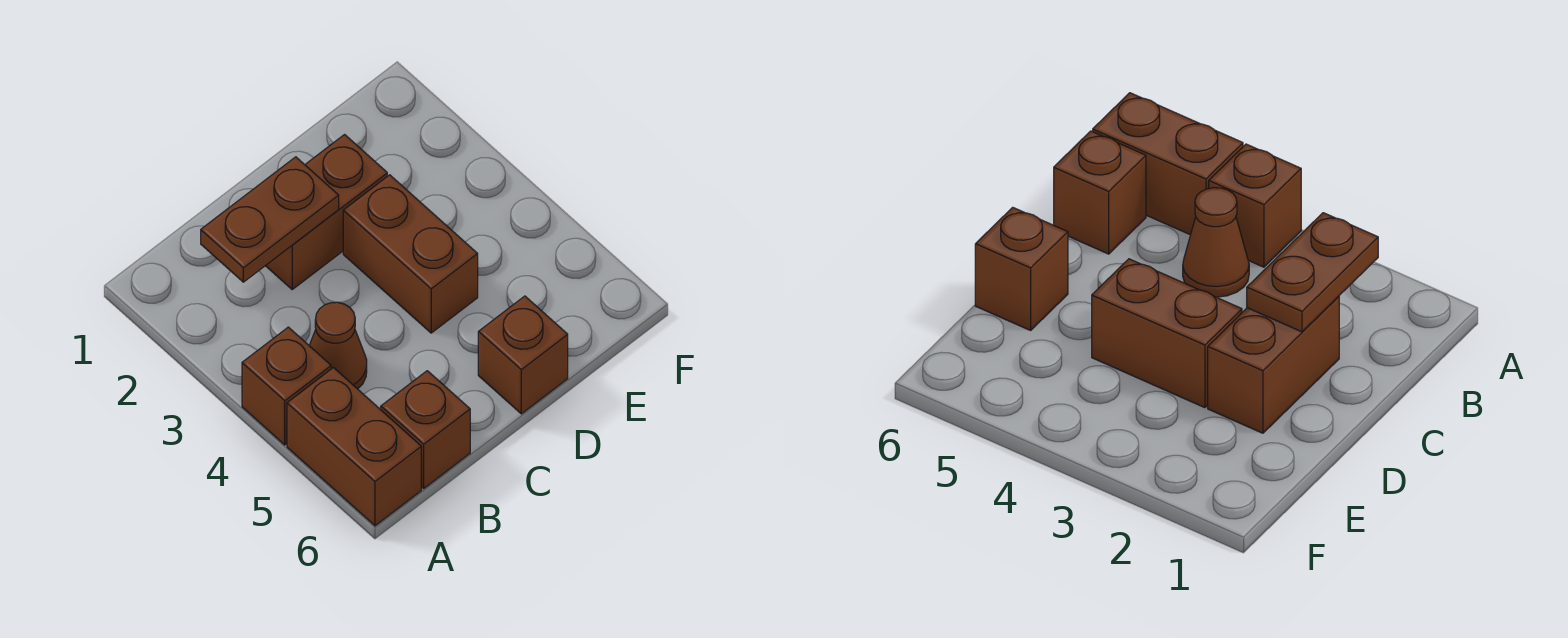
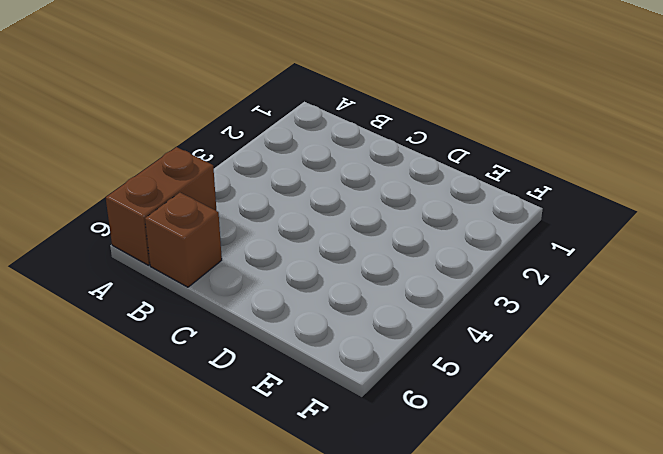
none -> brown 1x1 brick [242,327,331,445]
none -> brown 1x1 cone [309,302,367,389]

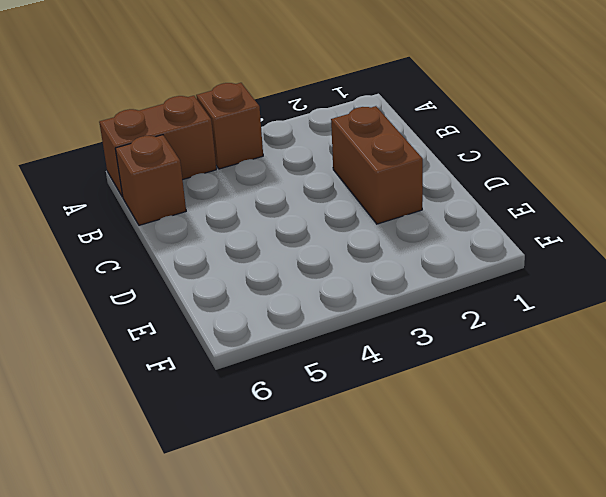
none -> brown 1x1 cone [309,302,367,389]
none -> brown 1x2 brick [343,175,478,333]

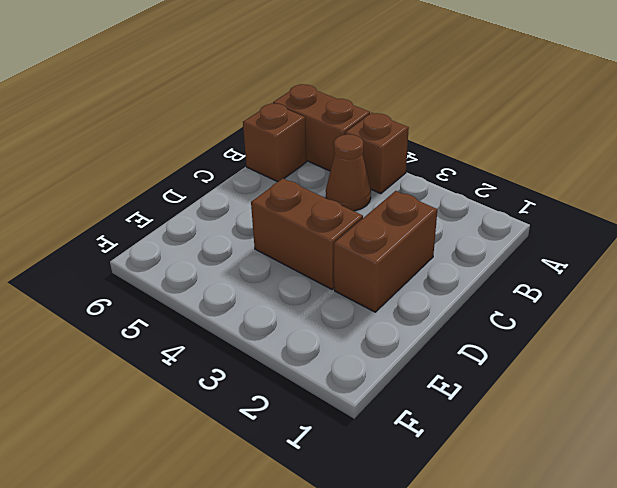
none -> brown 1x1 brick [478,296,568,414]
none -> brown 1x2 plate [201,157,339,282]

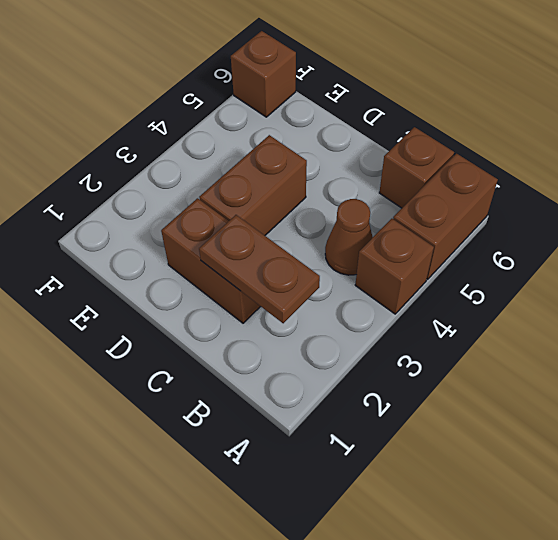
brown 1x1 brick [231,31,296,117] -> brown 1x1 brick moved to [478,296,568,414]

